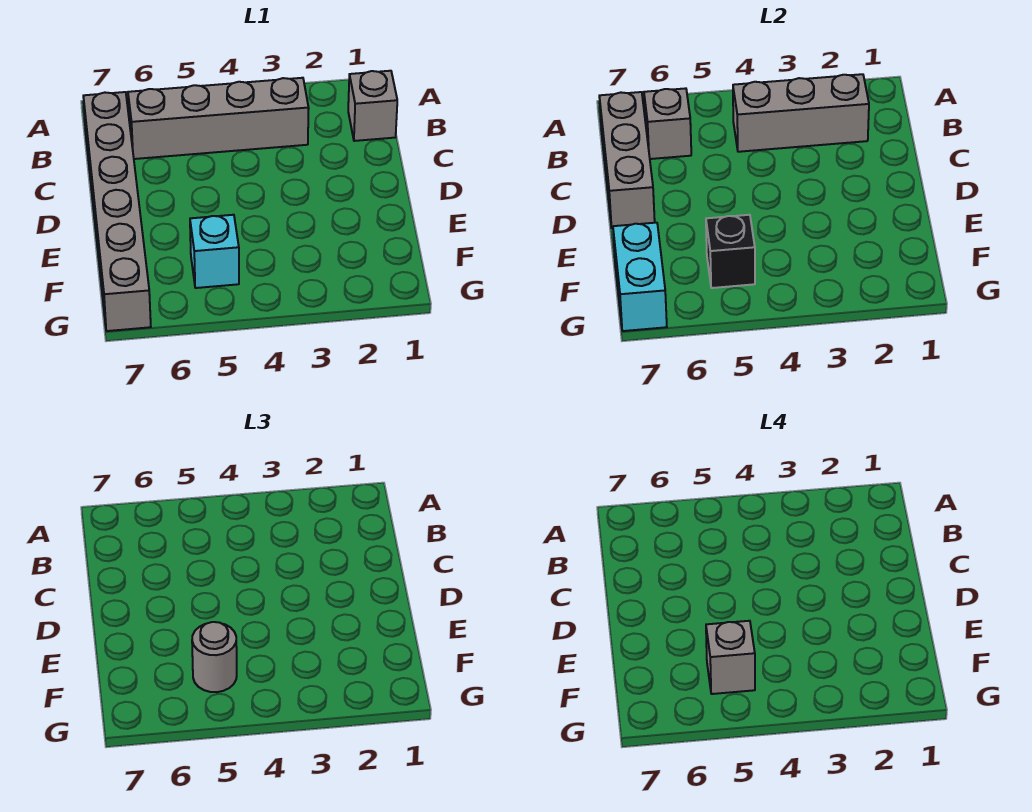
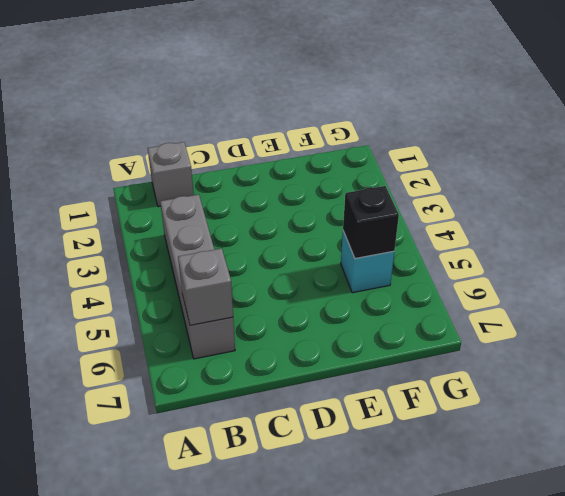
none -> grey 1x6 brick [83,92,151,331]
none -> grey 1x3 brick [733,74,869,152]

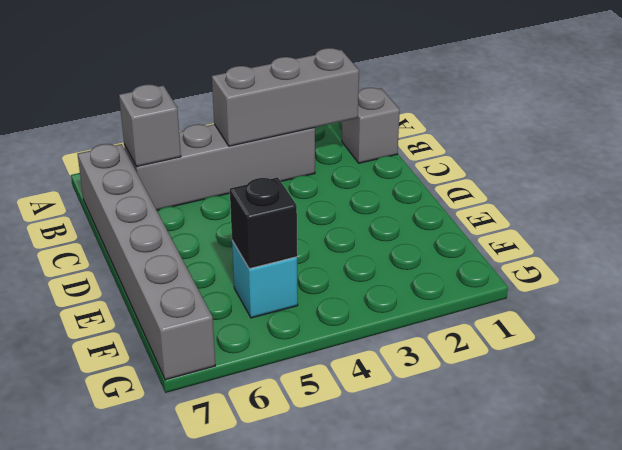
none -> grey 1x3 brick [599,92,655,228]
none -> cyan 1x2 brick [613,223,667,331]

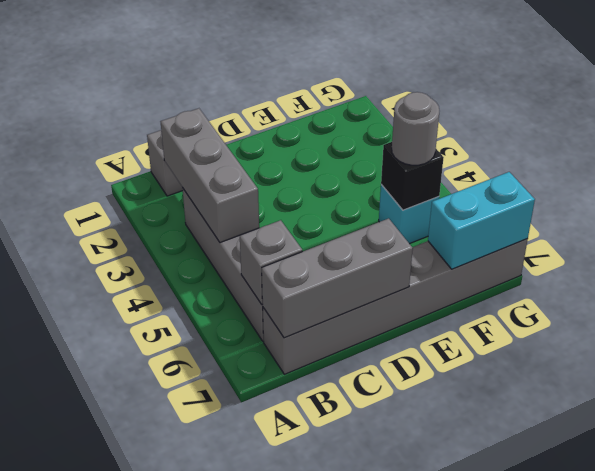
none -> grey 1x1 brick [706,621,755,694]

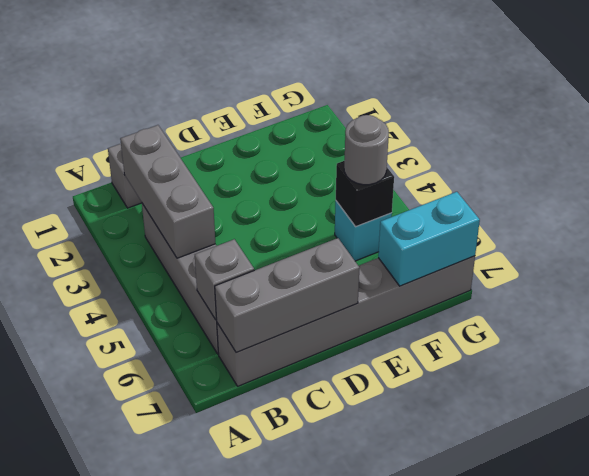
none -> grey 1x1 brick [706,621,755,694]

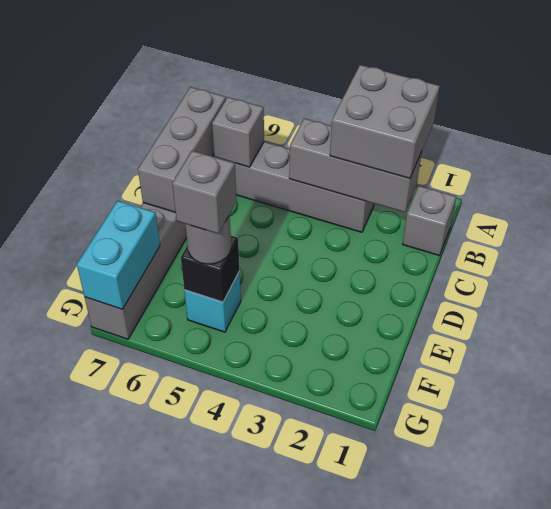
grey 2x2 brick [330,65,440,179] -> none

